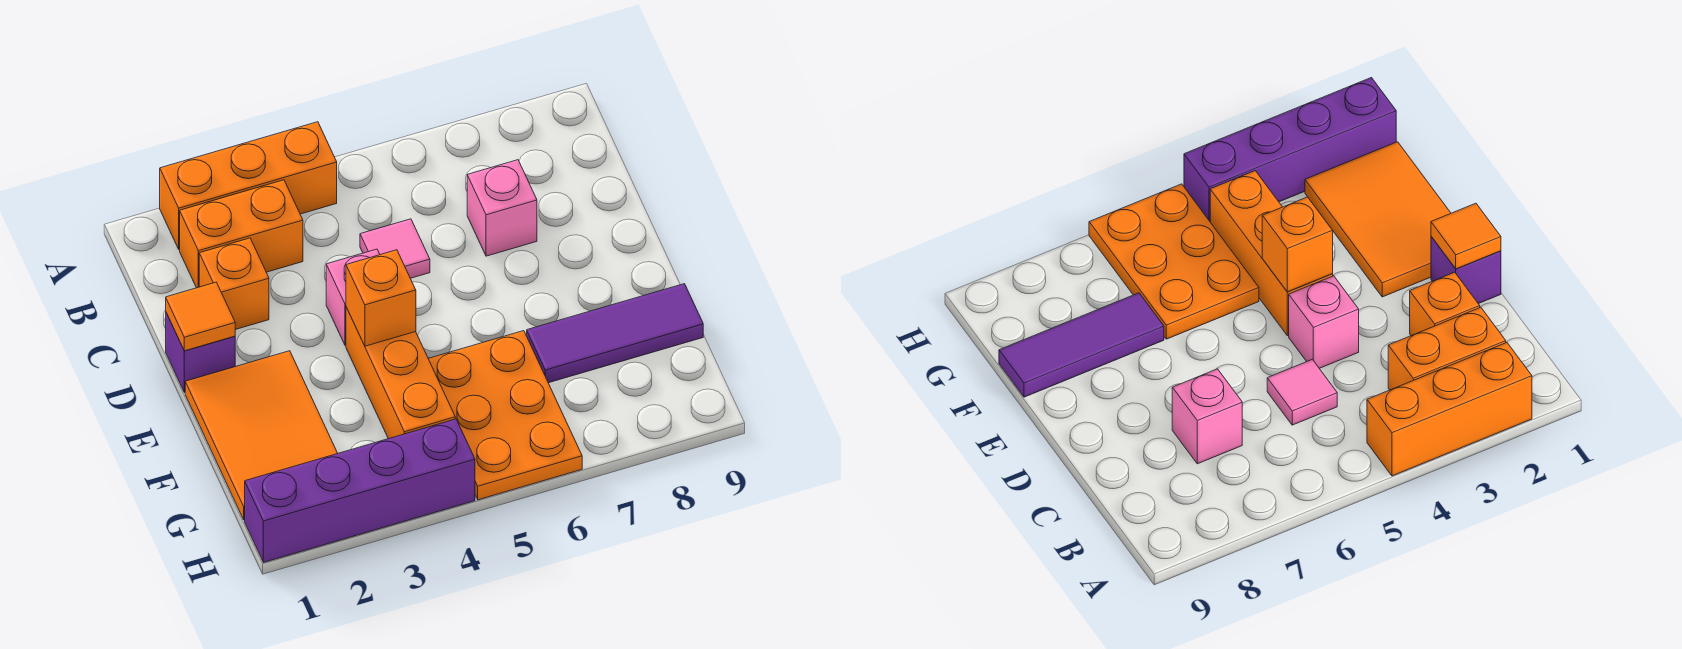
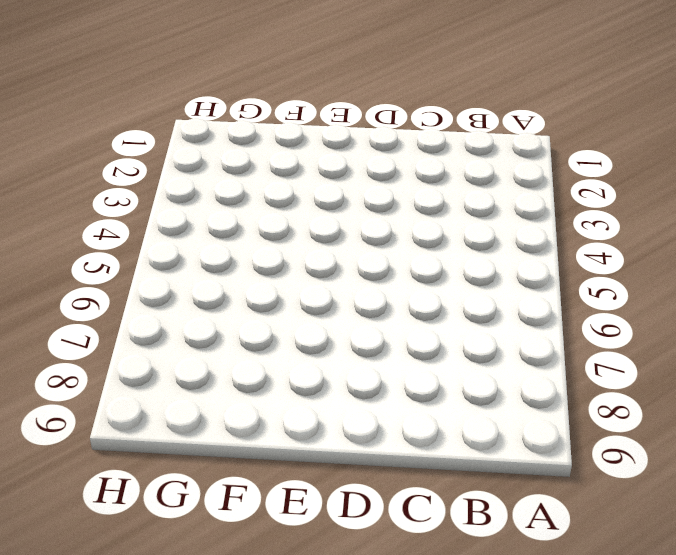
none -> orange 1x3 brick [160,122,337,249]
none -> orange 1x2 brick [180,180,303,288]
none -> orange 1x1 brick [199,238,269,330]

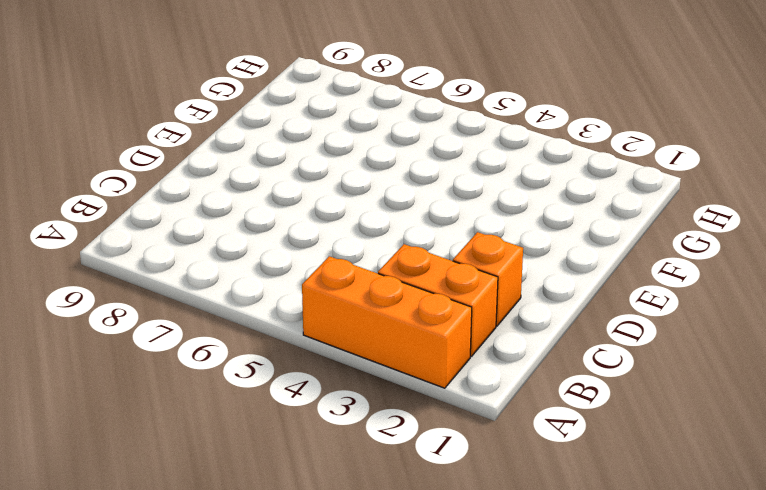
none -> pink 1x1 tile [360,219,430,278]
none -> pink 1x1 brick [467,160,537,256]
none -> purple 1x1 brick [166,313,235,393]

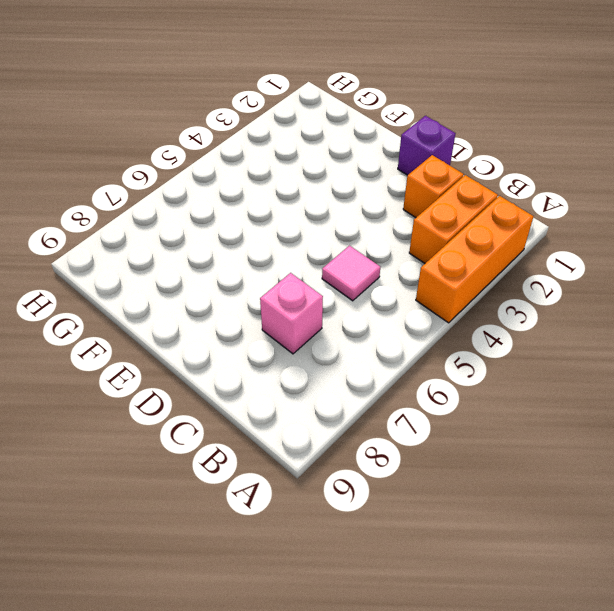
none -> pink 1x1 brick [326,249,380,346]
none -> orange 2x3 tile [185,351,338,520]
none -> orange 1x3 brick [346,307,455,439]

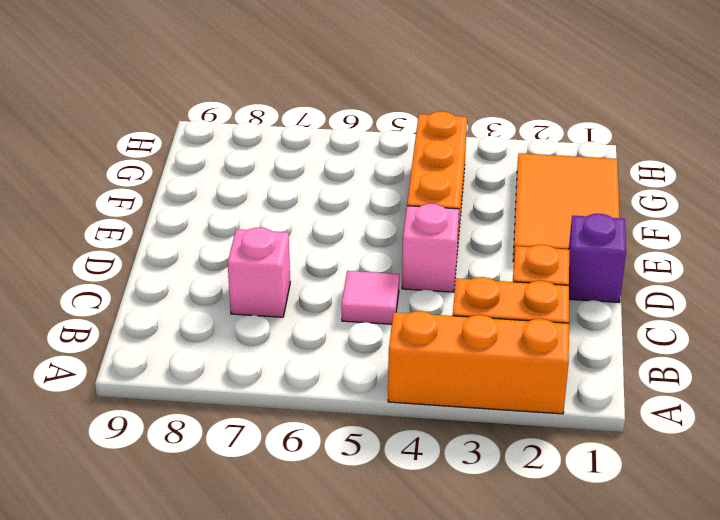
none -> orange 2x3 plate [428,331,582,500]
none -> purple 1x3 tile [527,284,703,383]
none -> purple 1x4 brick [245,419,475,562]

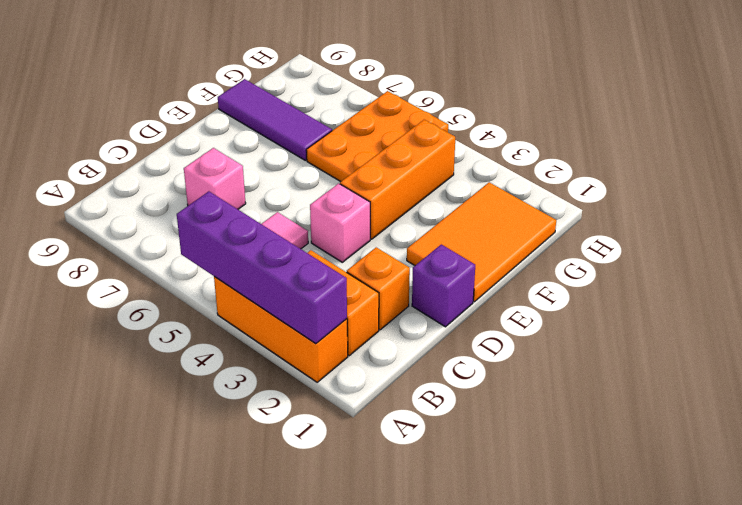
purple 1x4 brick [177,191,347,344] -> purple 1x4 brick moved to [245,419,475,562]
none -> orange 1x1 tile [166,282,235,351]
none -> orange 1x1 brick [346,250,416,346]

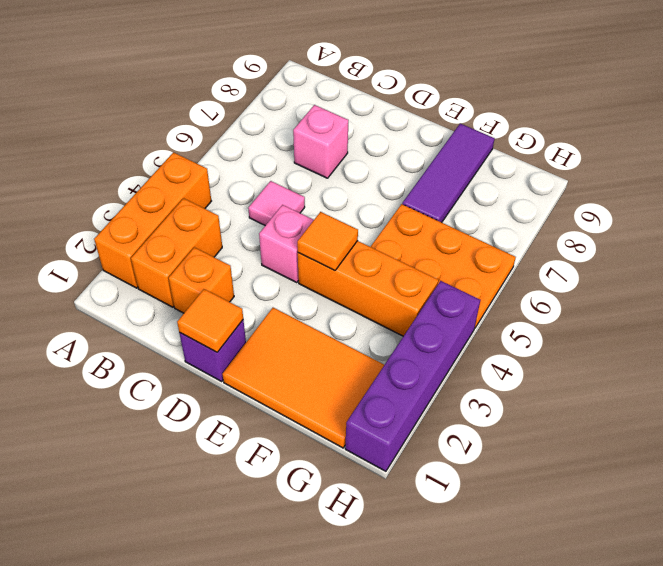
orange 1x1 tile [297,212,358,271] -> orange 1x1 brick [346,250,416,346]

